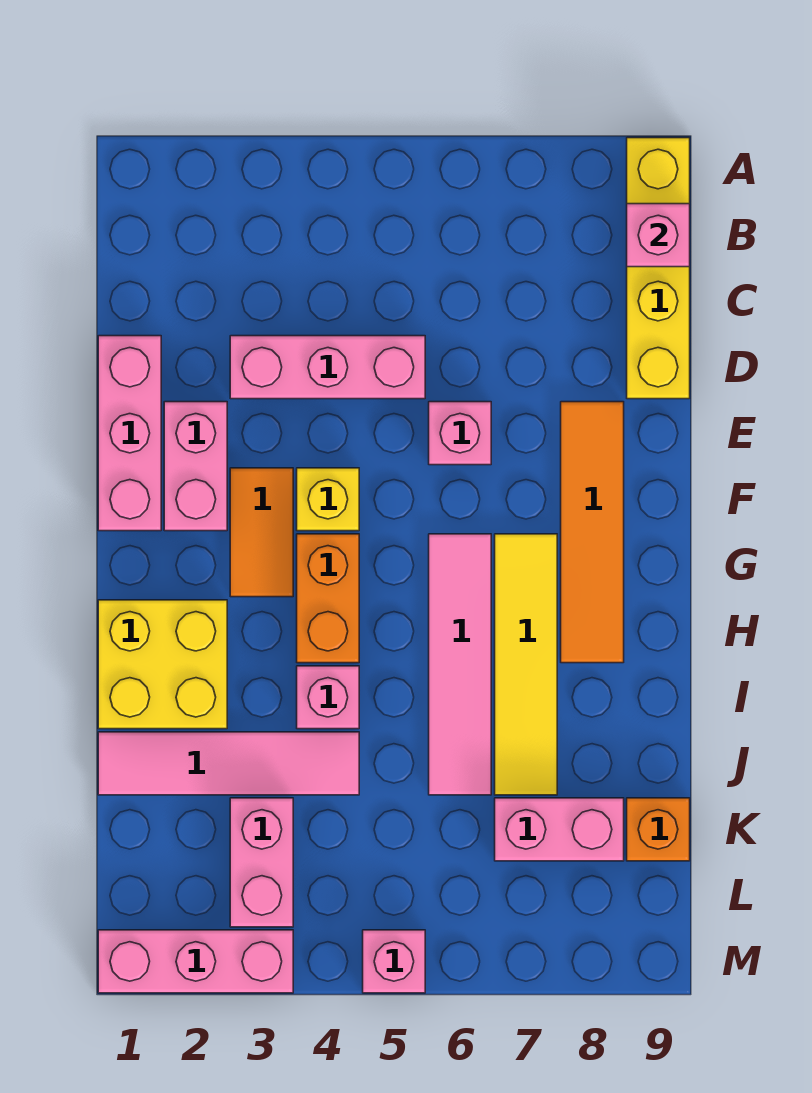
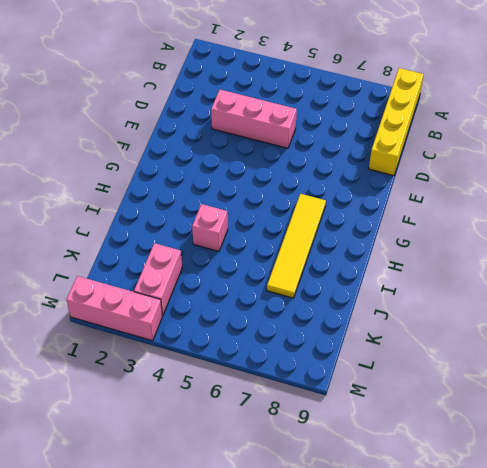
none -> pink 1x3 brick [98,336,161,531]
none -> pink 1x2 brick [164,402,227,531]
none -> pink 1x1 brick [429,402,491,465]

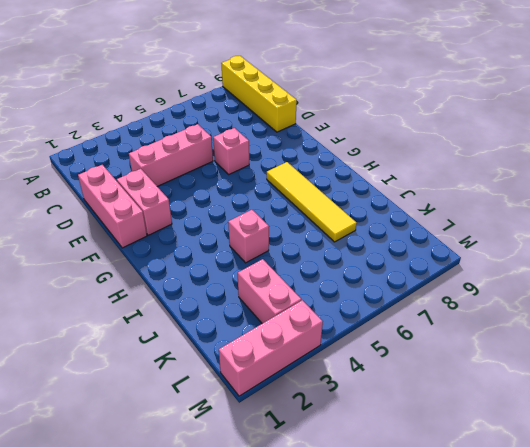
none -> orange 1x4 tile [561,402,624,663]
none -> orange 1x2 tile [230,468,293,597]
none -> yellow 1x1 brick [297,468,359,531]

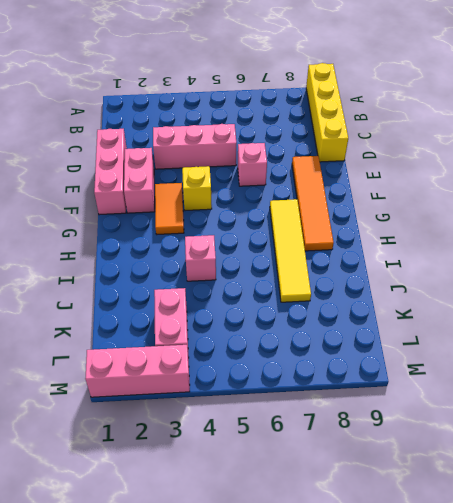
none -> orange 1x2 brick [297,534,359,663]
none -> pink 1x4 tile [429,534,491,795]
none -> yellow 2x2 brick [98,600,227,729]

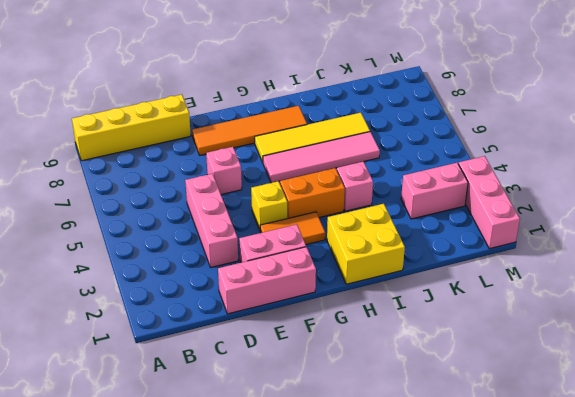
none -> pink 1x4 tile [98,732,359,795]
none -> pink 1x2 brick [495,798,624,861]
none -> orange 1x1 brick [627,798,690,861]

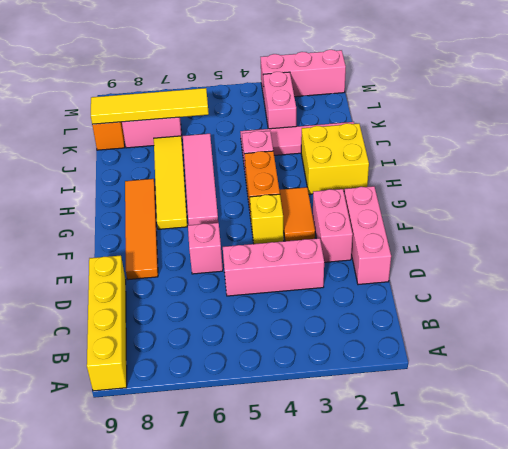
yellow 1x4 tile [91,88,209,124] -> none
none -> pink 1x1 brick [363,930,425,993]
none -> pink 1x1 brick [627,204,690,267]

